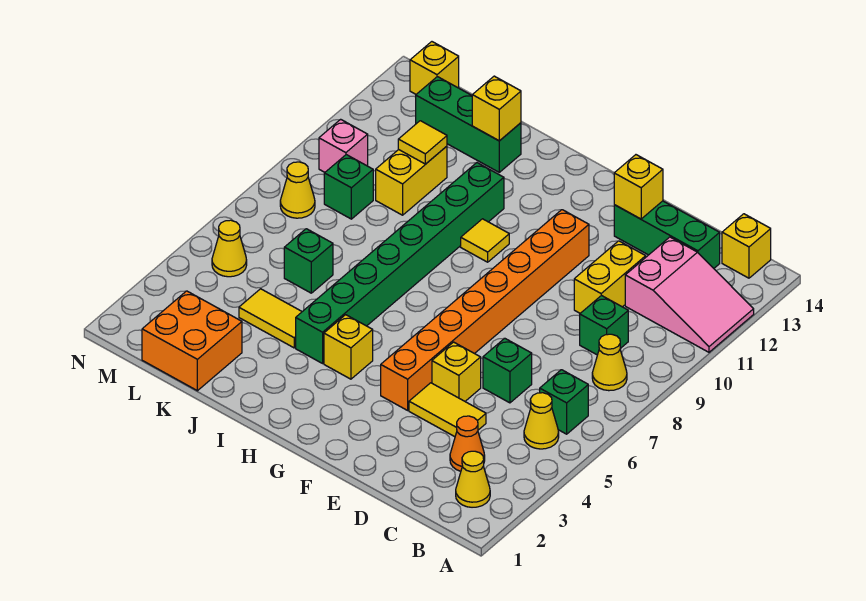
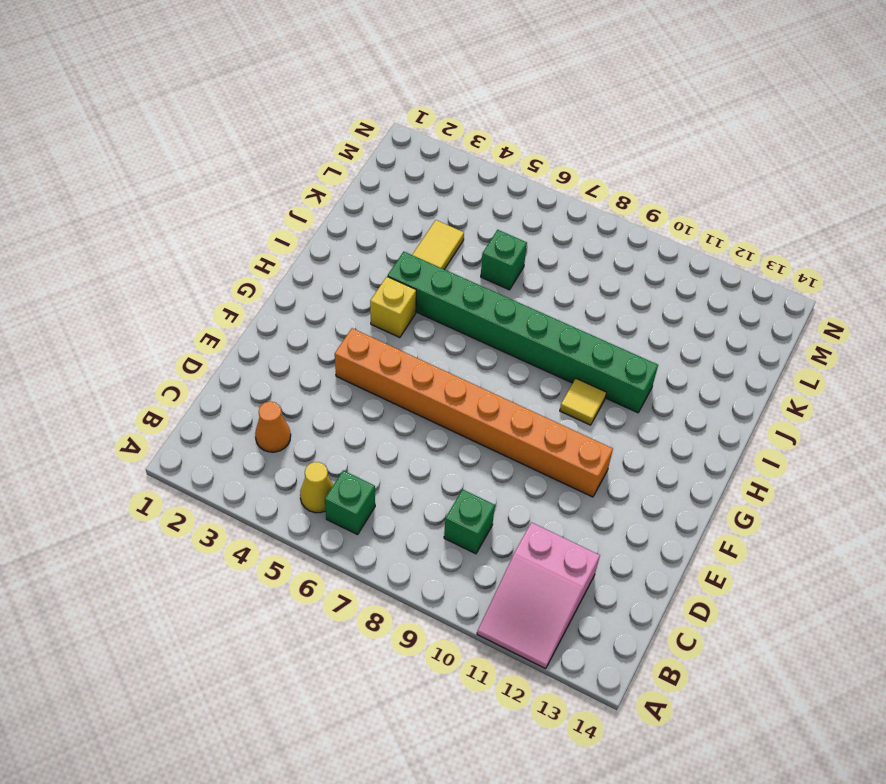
none -> yellow 1x1 cone [456,451,490,507]
none -> yellow 1x1 cone [592,334,627,391]
none -> yellow 1x1 brick [722,214,771,278]
none -> green 1x3 brick [614,201,720,268]

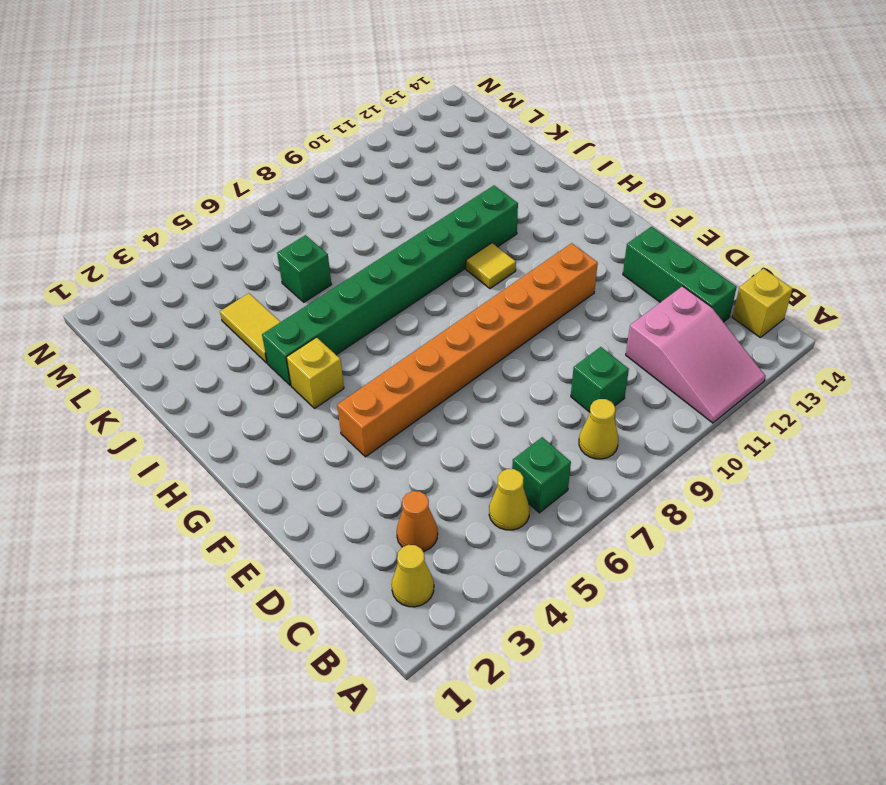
none -> yellow 1x2 tile [409,383,486,437]
none -> green 1x1 brick [483,338,532,403]
none -> yellow 1x2 brick [574,241,646,313]
none -> yellow 1x1 brick [432,342,481,401]

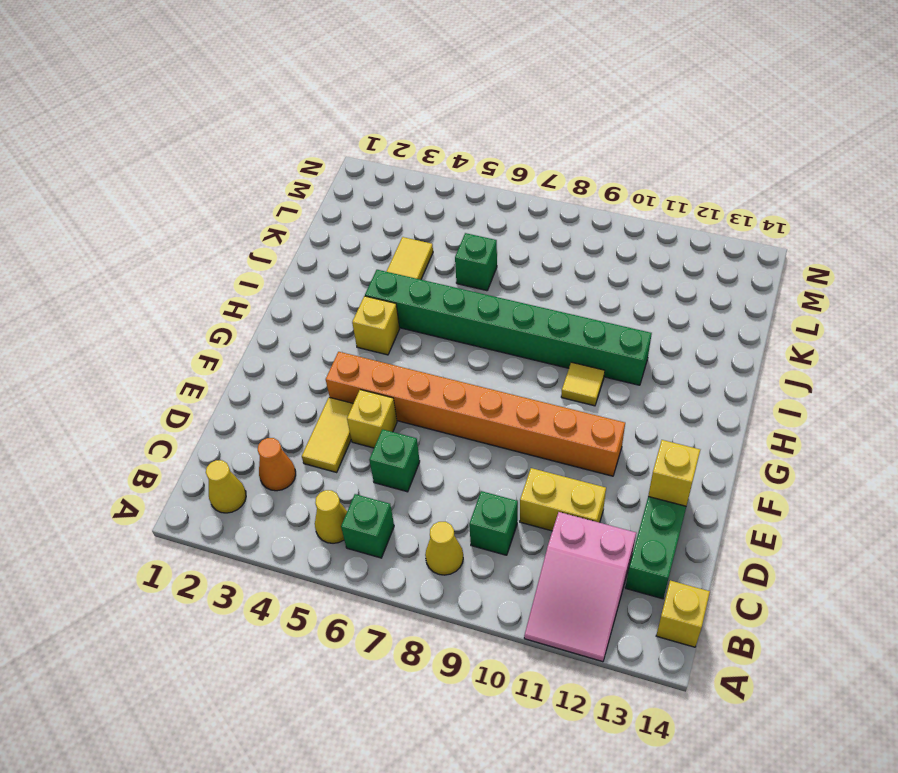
none -> green 1x3 brick [416,77,521,172]
none -> orange 2x2 brick [142,291,242,391]
none -> yellow 1x2 brick [376,146,447,215]
none -> green 1x1 brick [324,155,373,219]

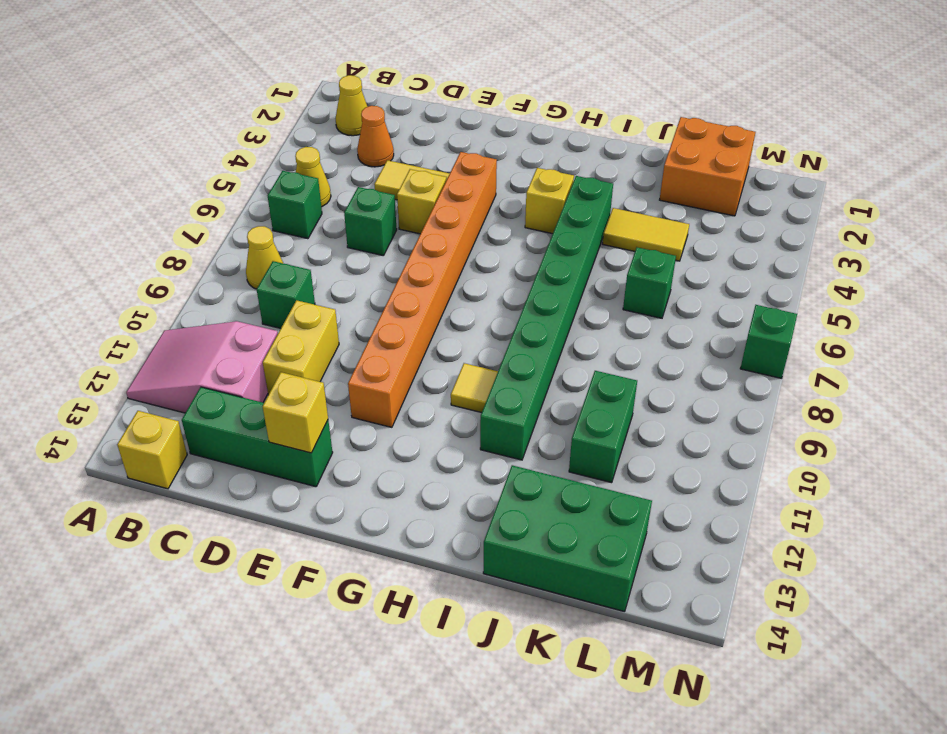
green 2x3 brick [483,465,652,612] -> green 1x3 brick [416,77,521,172]
green 1x2 brick [569,371,637,483] -> yellow 1x2 brick [376,146,447,215]
green 1x1 brick [740,305,797,378] -> green 1x1 brick moved to [324,155,373,219]
none -> yellow 1x1 cone [212,220,247,277]
none -> yellow 1x1 cone [280,162,315,218]
none -> pink 1x1 brick [319,119,368,172]
none -> yellow 1x1 brick [410,42,459,94]

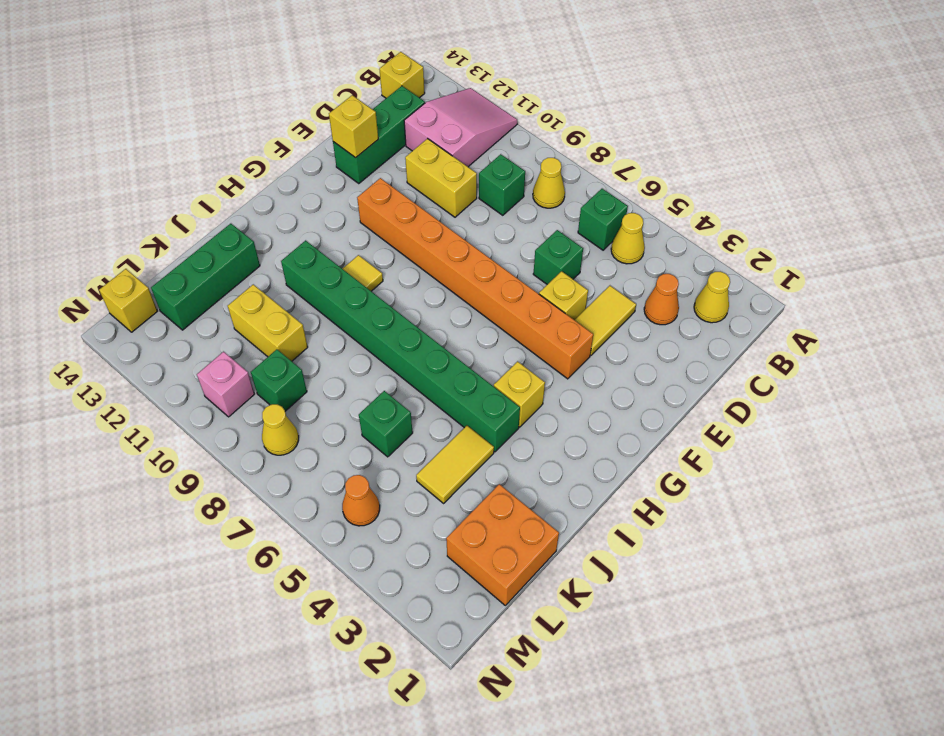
orange 1x1 cone [342,475,380,526] -> yellow 1x1 cone [212,220,247,277]
none -> yellow 1x1 brick [472,76,521,141]
none -> yellow 1x1 tile [398,121,447,164]

